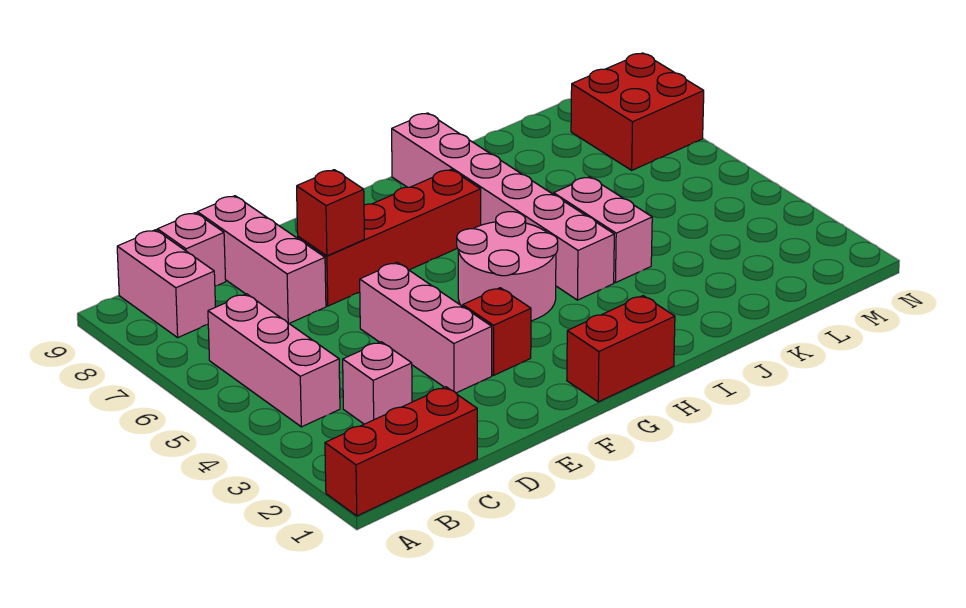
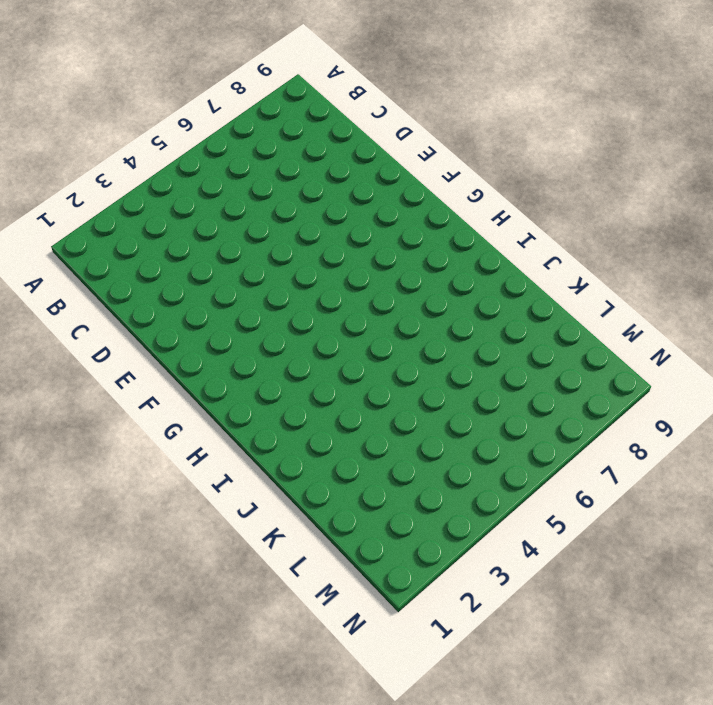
none -> red 1x3 brick [325,387,477,516]
none -> pink 1x3 brick [208,294,340,427]
none -> pink 1x2 brick [117,230,215,337]

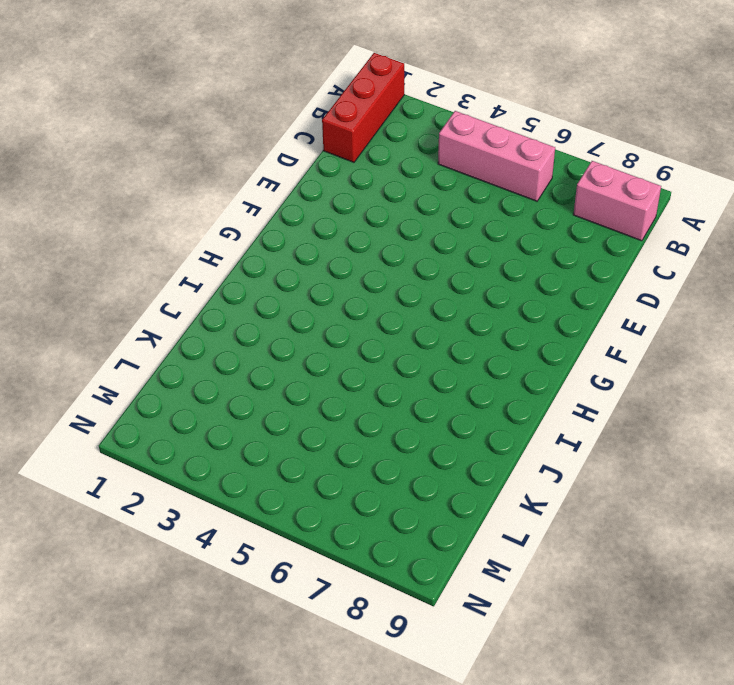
none -> pink 1x1 brick [343,342,412,424]
none -> pink 1x1 brick [157,213,226,286]
none -> pink 1x3 brick [197,196,326,323]

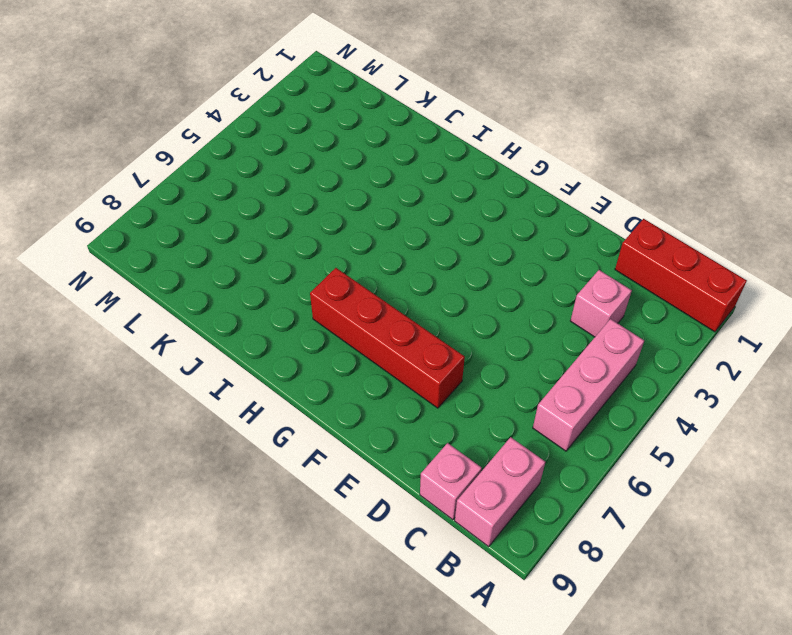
none -> pink 1x3 brick [197,196,326,323]
none -> pink 1x3 brick [360,262,492,393]
none -> red 1x1 brick [463,288,531,375]

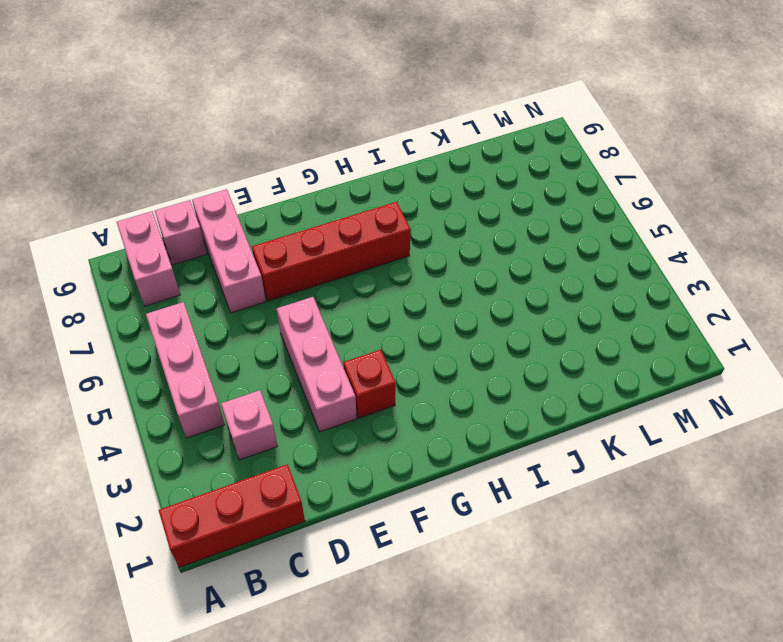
none -> red 1x2 brick [567,296,675,402]
none -> pink 2x2 round brick [457,212,558,321]
none -> pink 1x6 brick [392,113,614,300]

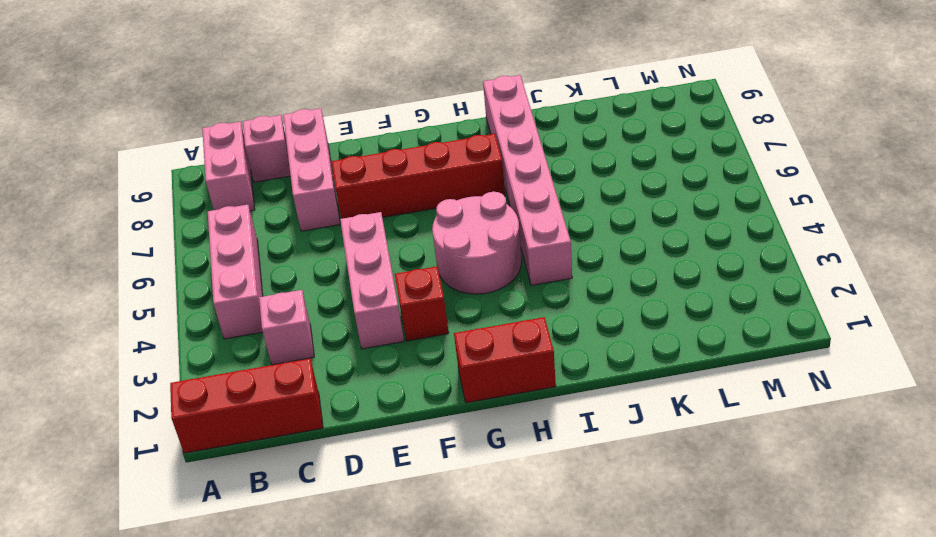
none -> pink 1x2 brick [554,177,652,283]
none -> red 2x2 brick [571,53,704,170]
none -> red 1x1 brick [297,170,364,256]

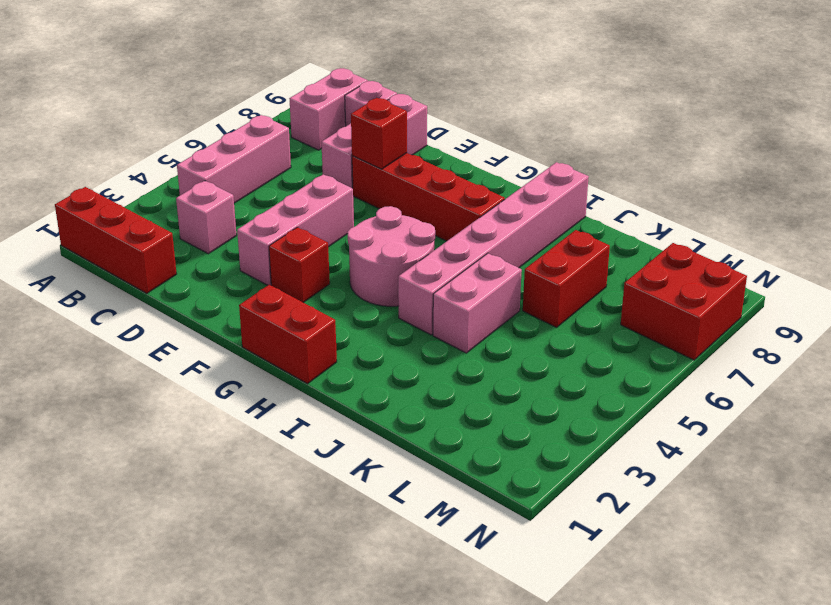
red 1x2 brick [523,230,610,327] -> none

